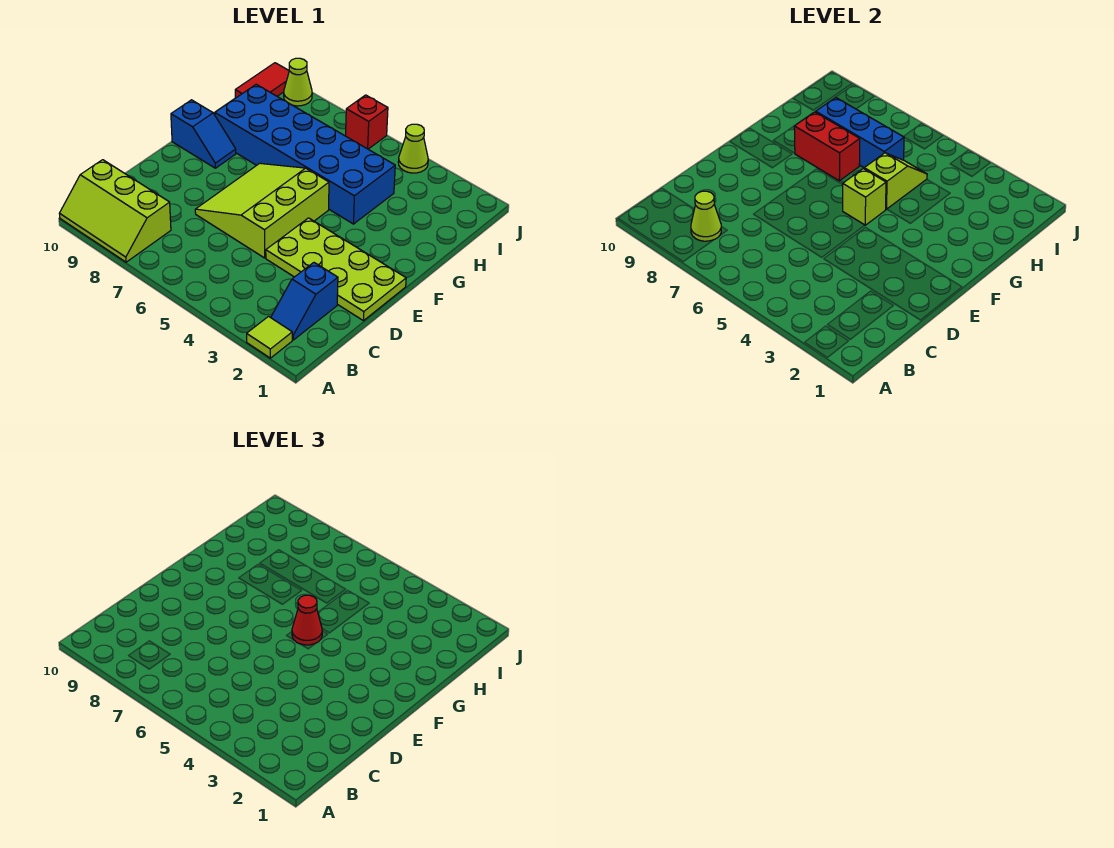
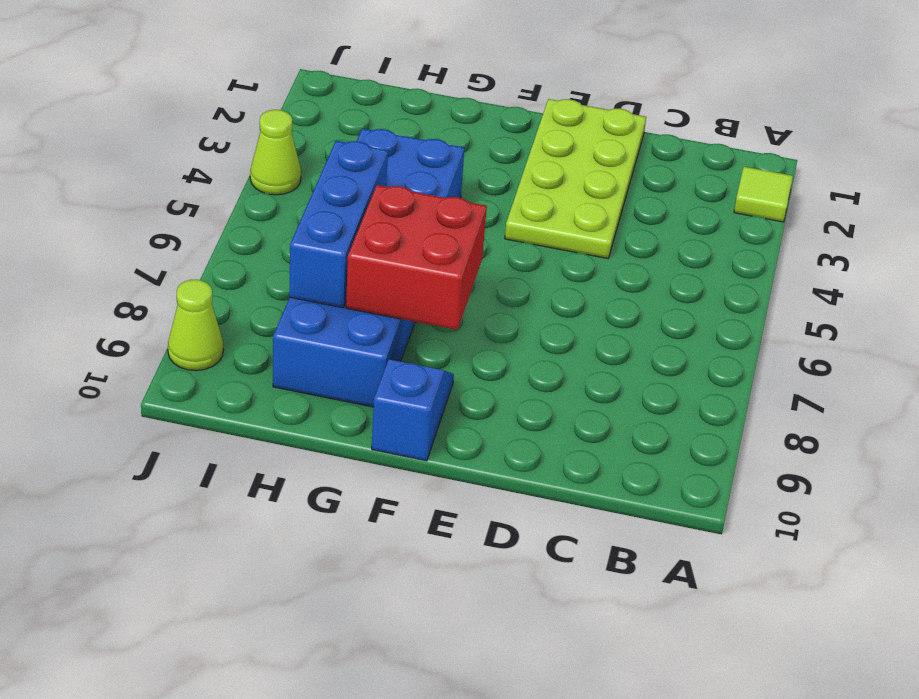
red 2x2 brick [346,185,487,330] -> red 1x2 brick [794,112,860,181]
none -> lime 2x3 slope [59,160,171,262]
none -> blue 1x2 slope [271,263,338,340]
none -> lime 3x3 slope [195,163,329,258]

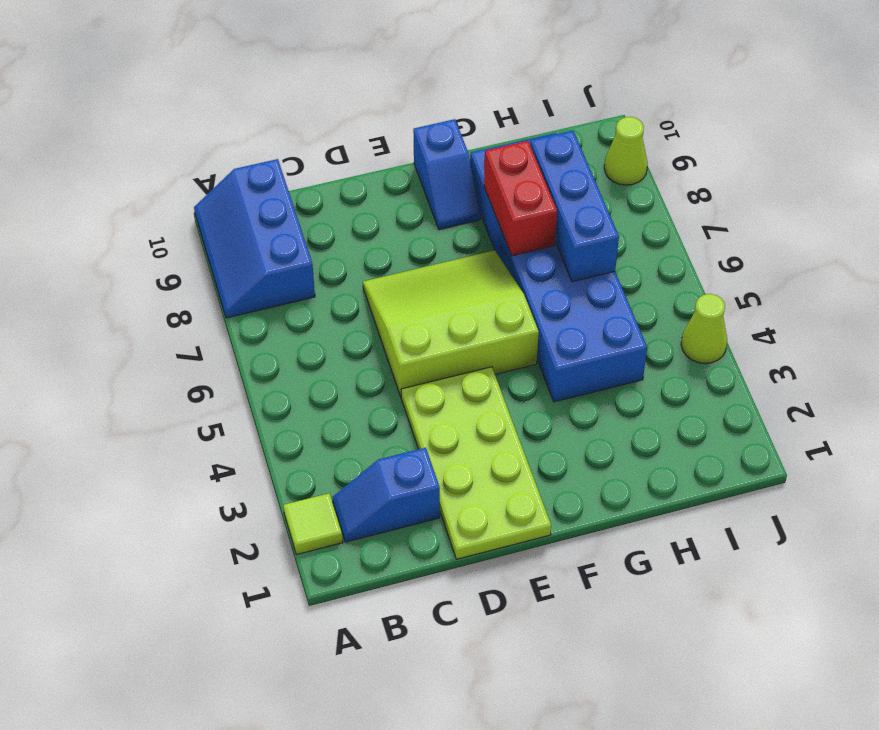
blue 2x3 slope [194,159,315,318] -> lime 2x3 slope [59,160,171,262]
none -> red 1x2 tile [235,63,289,98]
none -> red 1x1 brick [346,95,388,149]
none -> lime 1x1 cone [691,191,721,241]

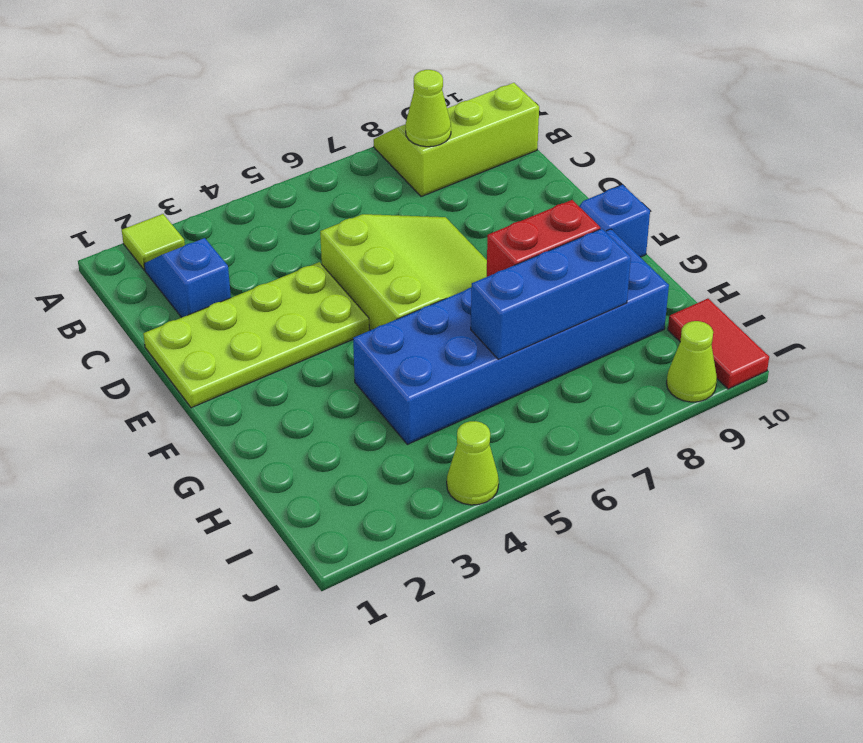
none -> red 1x1 brick [346,95,388,149]
none -> lime 1x1 brick [843,169,886,225]
none -> lime 1x2 slope [864,153,927,209]

